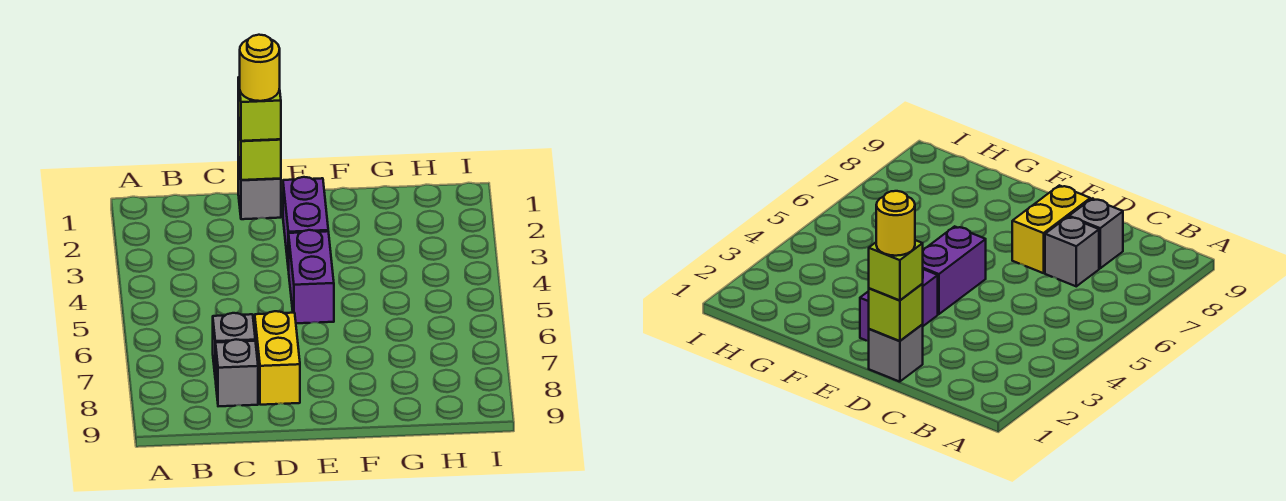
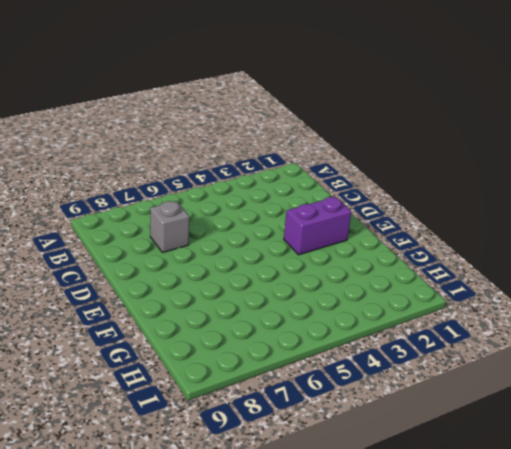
none -> grey 1x1 brick [216,339,258,406]
none -> grey 1x1 brick [238,157,281,219]

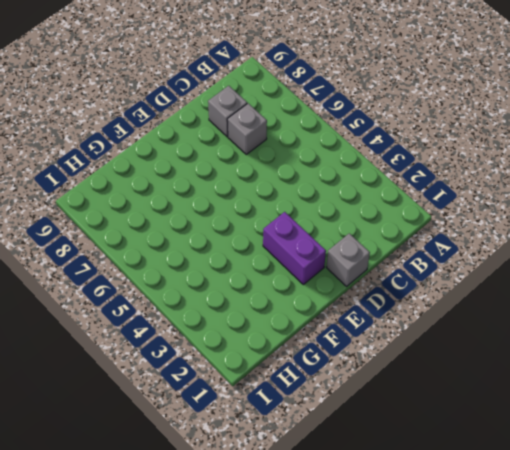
none -> yellow 1x2 brick [255,311,300,405]
none -> purple 1x2 brick [289,230,334,323]

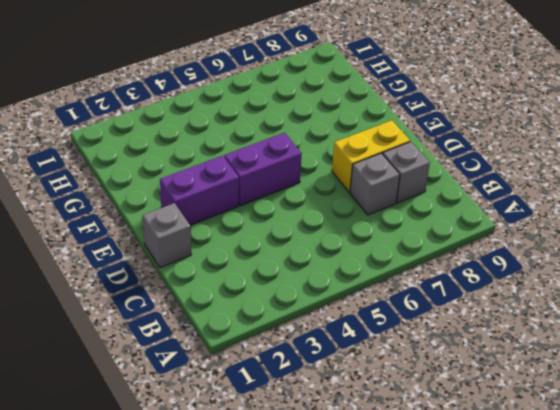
none -> lime 1x1 brick [238,118,281,180]
none -> lime 1x1 brick [238,77,281,141]

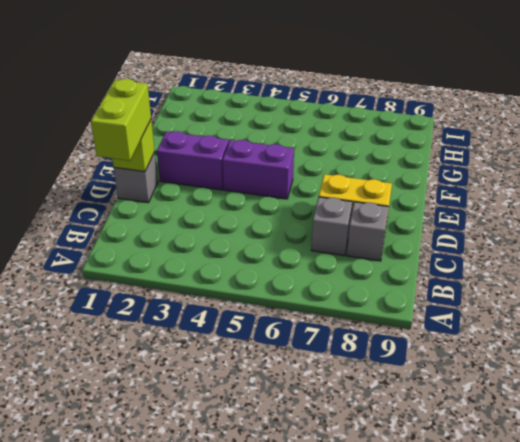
lime 1x2 brick [91,79,151,161] -> lime 1x1 brick [238,77,281,141]
none -> yellow 1x1 round brick [240,35,280,101]

